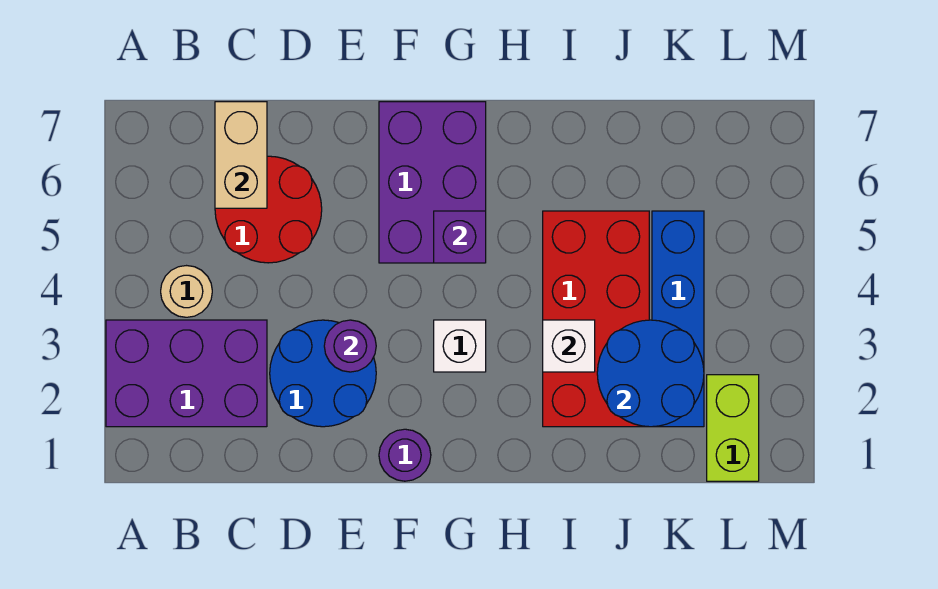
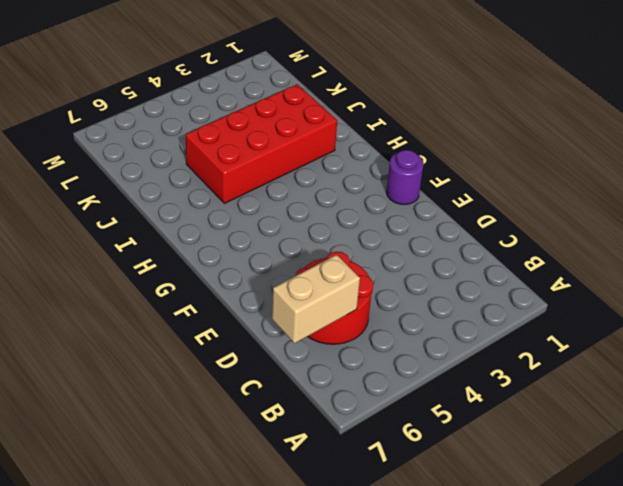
none -> purple 2x3 brick [106,320,267,427]
none -> tan 1x1 round brick [161,266,212,317]
none -> blue 2x2 round brick [270,320,376,427]

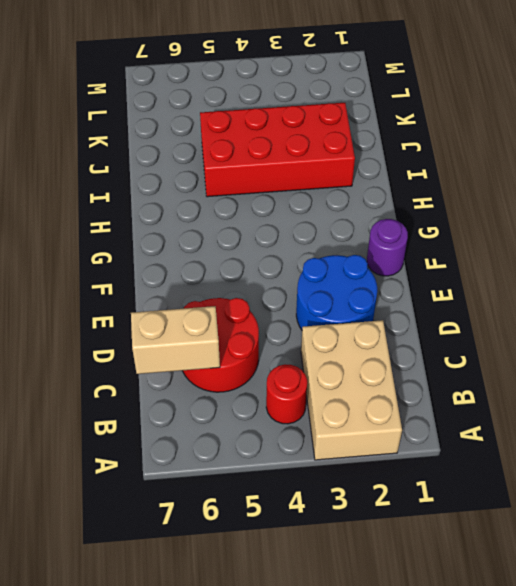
tan 2x3 brick [301,320,402,460] -> purple 2x3 brick [106,320,267,427]
red 1x1 round brick [266,364,307,424] -> tan 1x1 round brick [161,266,212,317]
none -> purple 2x3 brick [379,102,486,263]
none -> white 1x1 brick [434,320,486,372]
none -> blue 1x4 brick [652,211,704,427]

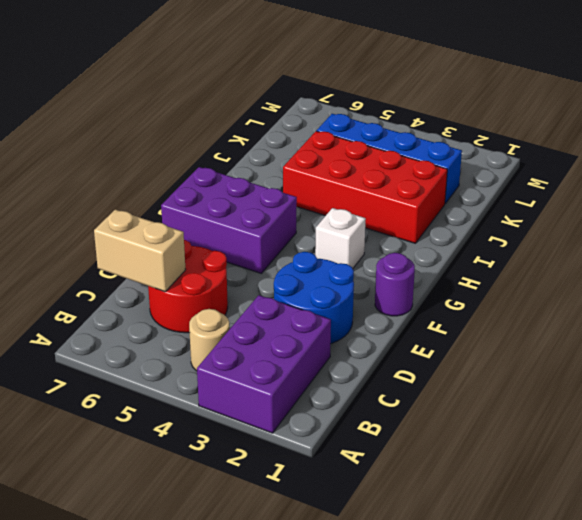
none -> lime 1x2 brick [707,375,759,481]
none -> purple 1x1 round brick [324,320,376,372]
none -> purple 1x1 brick [434,211,486,263]

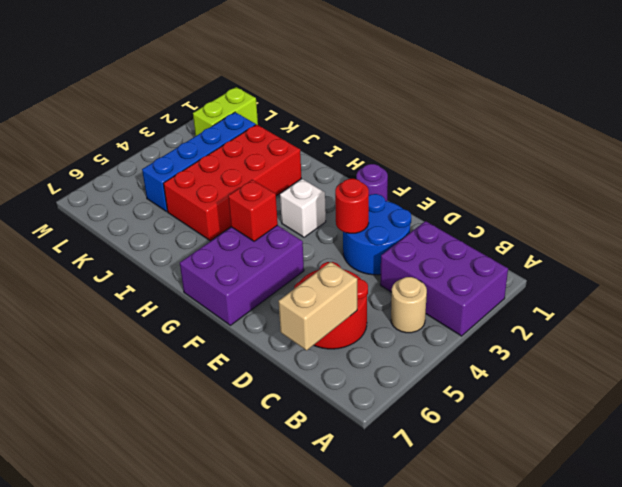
red 1x1 round brick [335,179,369,233] -> purple 1x1 round brick [324,320,376,372]
red 1x1 brick [228,180,278,241] -> purple 1x1 brick [434,211,486,263]
none -> white 1x1 brick [543,320,595,372]
none -> blue 2x2 round brick [597,320,704,427]

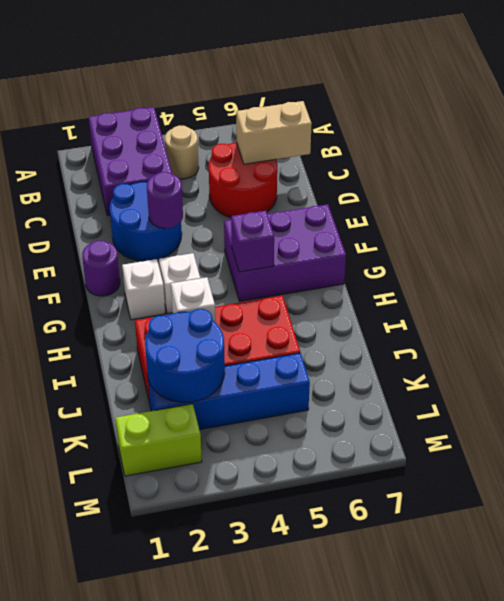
white 1x1 brick [122,259,165,320] -> none

